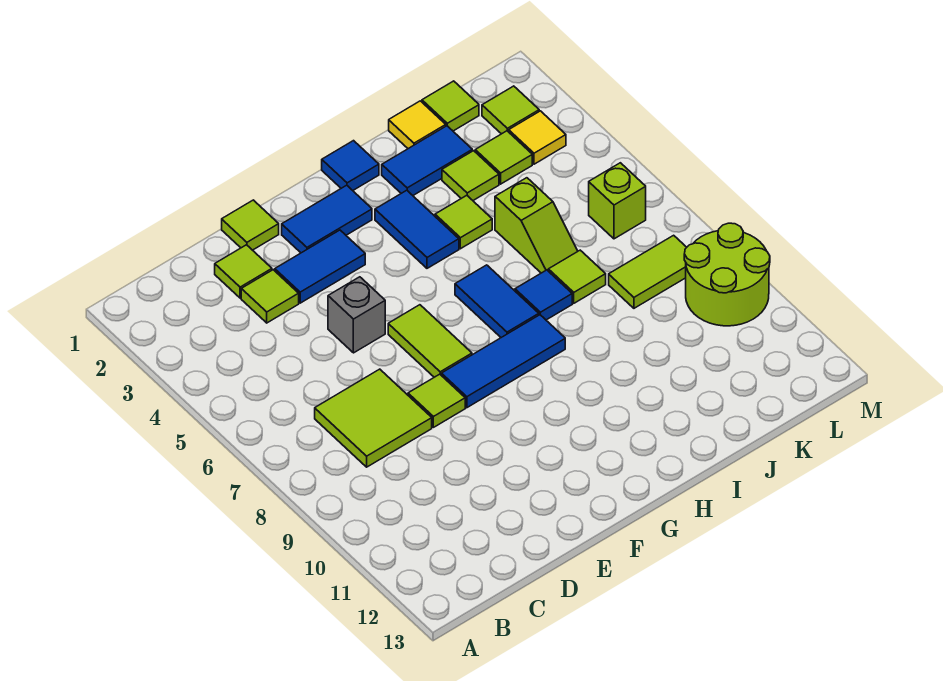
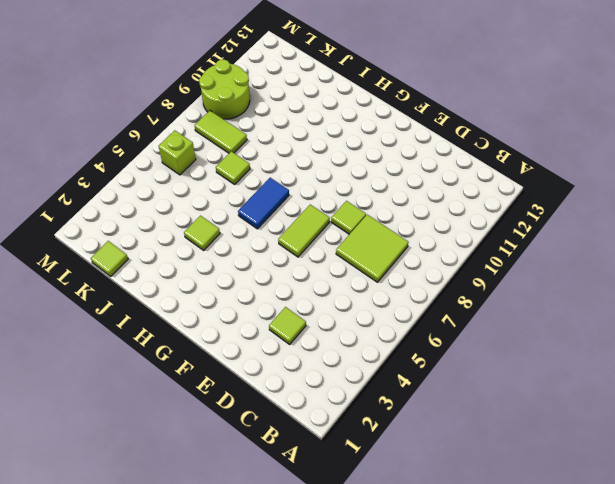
none -> lime 1x1 tile [215,245,272,298]
none -> lime 1x1 tile [222,200,279,250]
none -> blue 1x2 tile [275,230,365,303]

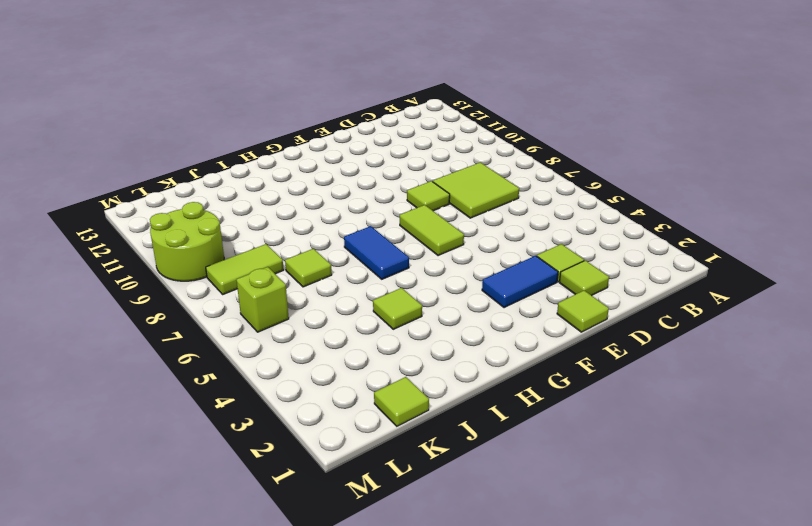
none -> grey 1x1 brick [328,277,385,353]
none -> blue 1x2 tile [282,185,372,253]
none -> blue 1x3 tile [441,315,565,408]

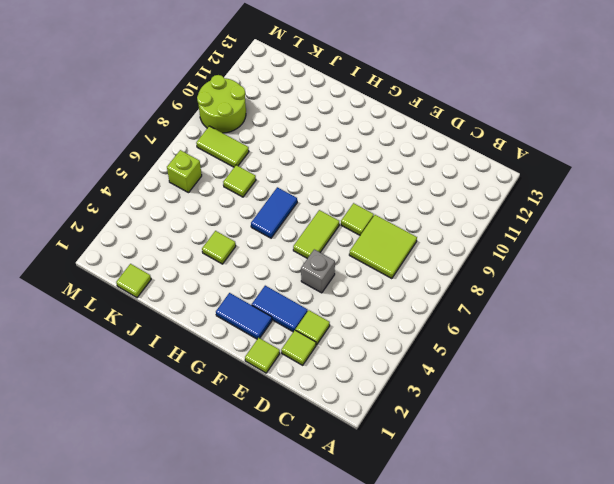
none -> blue 1x3 tile [441,315,565,408]
none -> blue 1x1 tile [322,141,379,190]
none -> blue 1x2 tile [375,190,459,268]

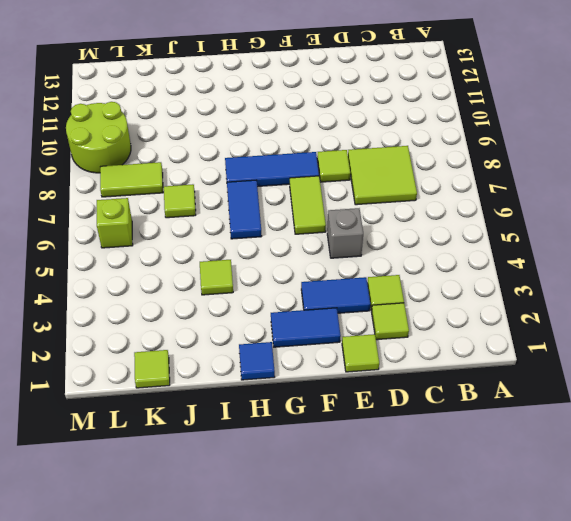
none -> blue 1x2 tile [375,190,459,268]
none -> blue 1x2 tile [382,126,472,195]
none -> blue 1x1 tile [515,270,572,320]

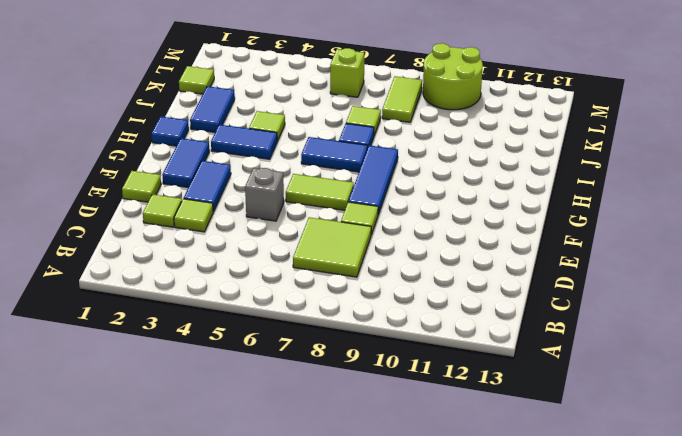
none -> yellow 1x1 tile [389,101,446,149]
none -> lime 1x1 tile [442,151,499,200]
none -> lime 1x2 slope [495,178,578,273]

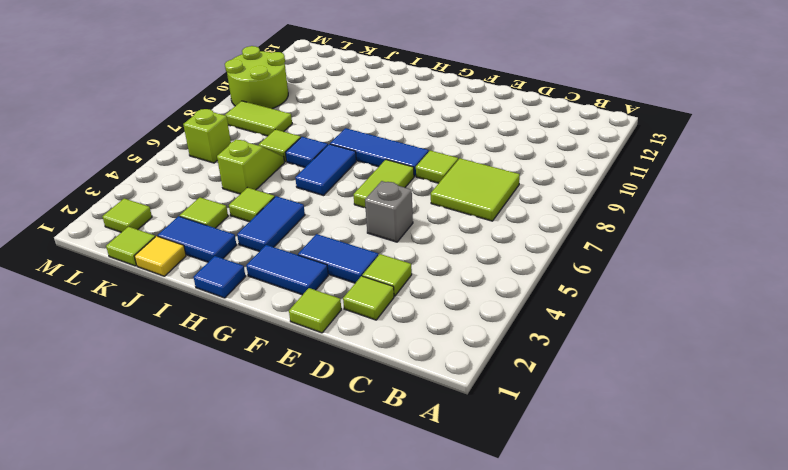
none -> lime 1x1 tile [475,131,532,184]
none -> yellow 1x1 tile [509,111,566,164]

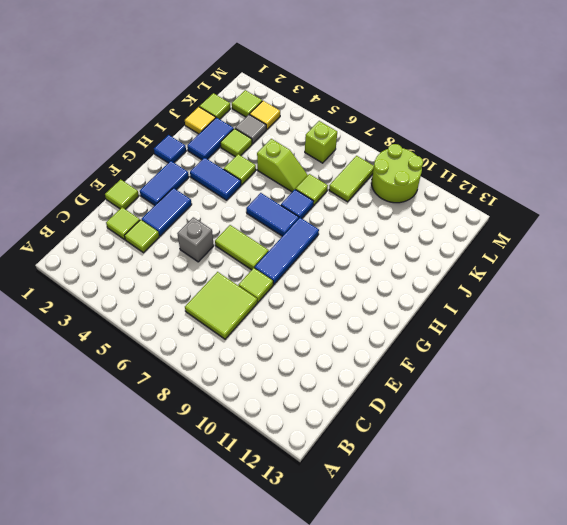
grey 1x1 tile [235,115,266,144] -> lime 1x1 tile [475,131,532,184]

